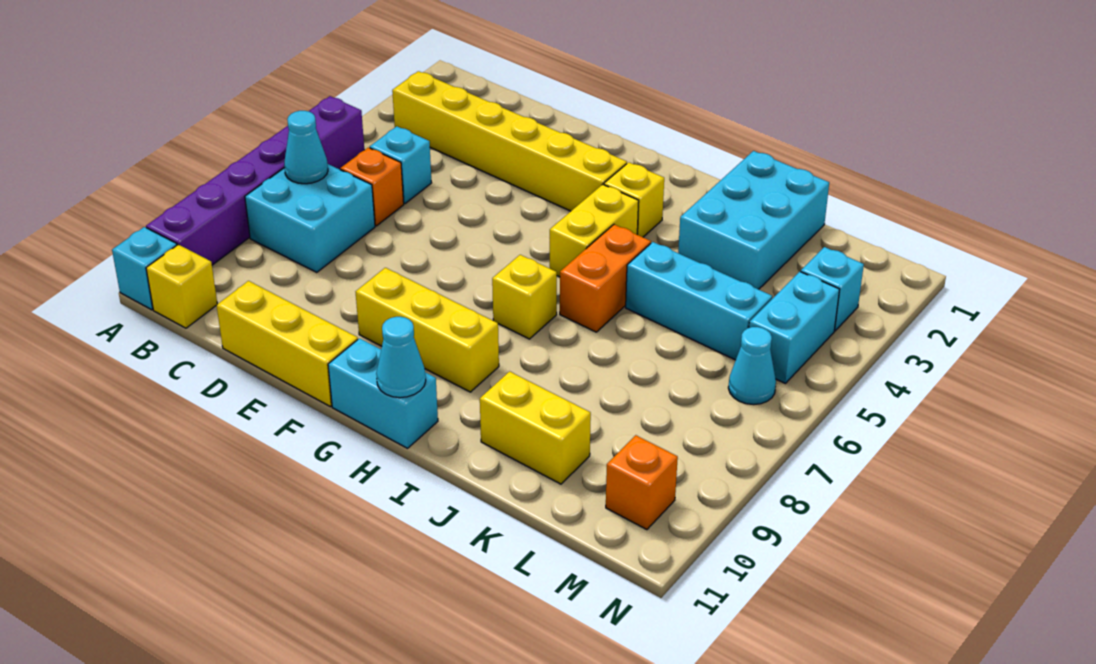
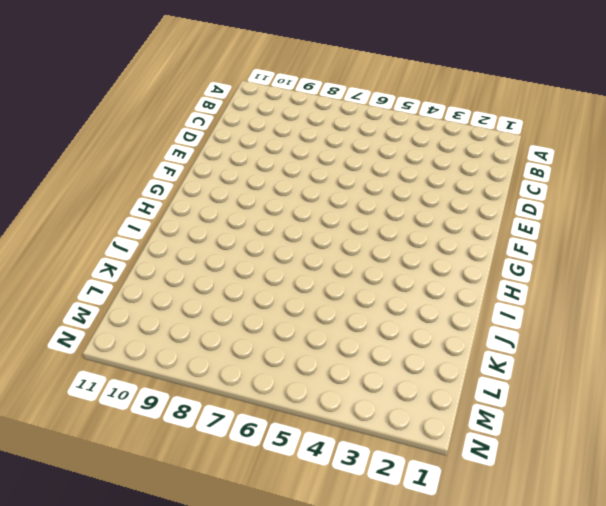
none -> purple 1x6 brick [146,96,364,265]
none -> cyan 1x1 brick [112,227,177,310]
none -> yellow 1x6 brick [392,71,627,211]

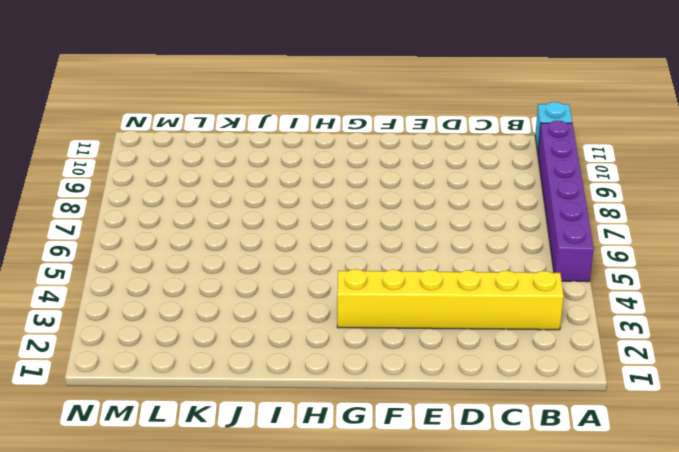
none -> cyan 2x2 brick [245,164,375,272]
none -> yellow 1x1 brick [146,244,217,328]
none -> cyan 1x1 brick [370,126,432,204]

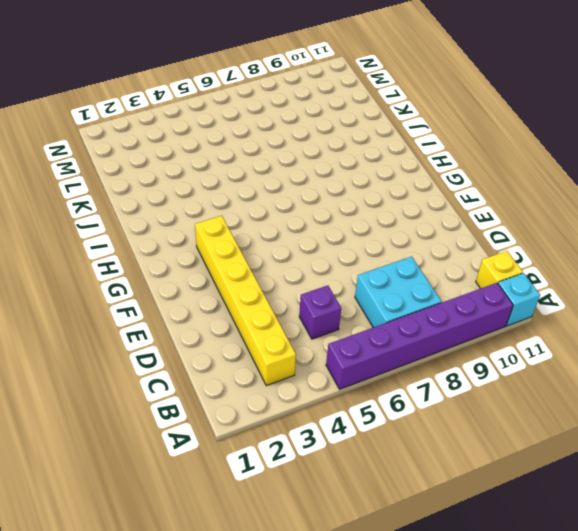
purple 1x1 brick [299,285,341,339] -> cyan 1x1 brick [370,126,432,204]
none -> orange 1x1 brick [340,148,404,226]
none -> yellow 1x3 brick [217,281,358,407]
none -> yellow 1x3 brick [356,268,499,392]

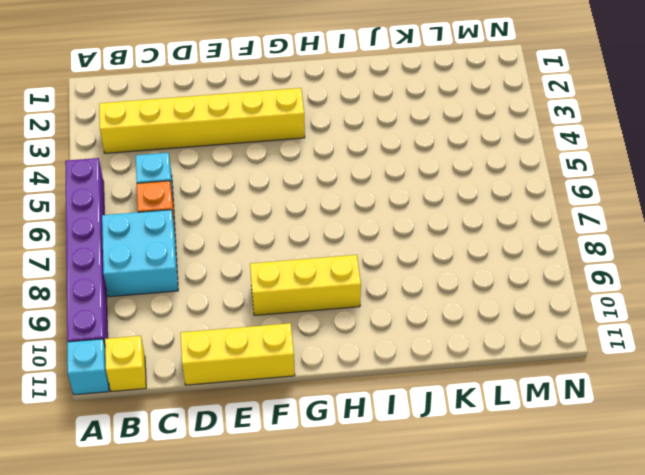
none -> cyan 1x2 brick [328,338,438,448]
none -> yellow 1x1 brick [604,162,664,237]
none -> yellow 1x2 brick [550,184,639,277]

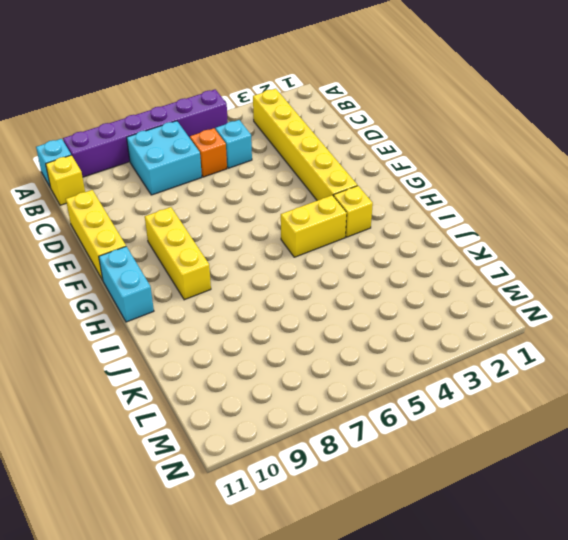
none -> yellow 1x1 brick [492,255,557,339]
none -> orange 1x2 brick [560,224,651,332]
none -> cyan 2x3 brick [678,151,829,289]

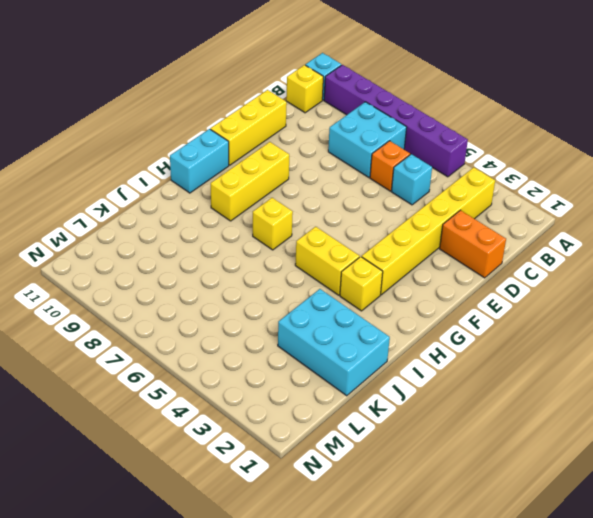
orange 1x2 brick [440,210,506,278] -> orange 1x2 brick moved to [560,224,651,332]
none -> cyan 1x3 brick [626,242,772,360]
none -> yellow 1x2 brick [480,371,591,484]
none -> cyan 1x1 brick [801,247,864,331]

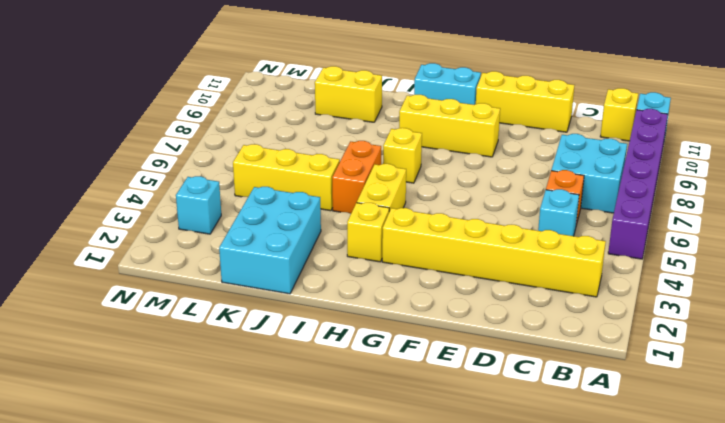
yellow 1x3 brick [233,144,340,211] -> cyan 1x3 brick [626,242,772,360]
none -> cyan 1x2 brick [749,272,840,383]
none -> cyan 1x1 cone [728,327,776,405]
none -> orange 1x1 brick [606,435,678,530]

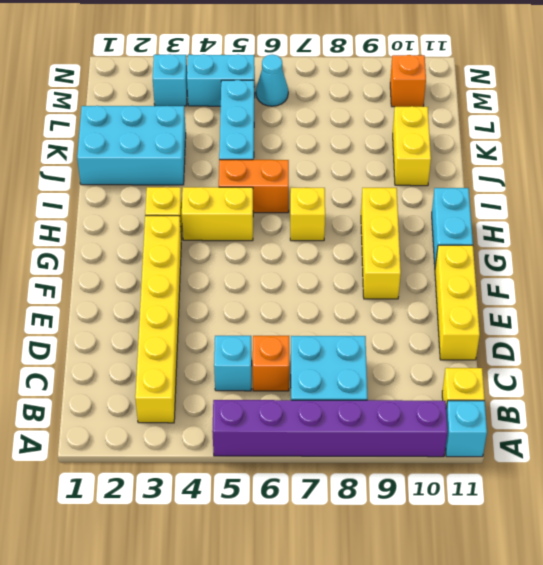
none -> cyan 1x1 cone [284,111,328,184]
none -> cyan 1x1 cone [376,317,426,398]

